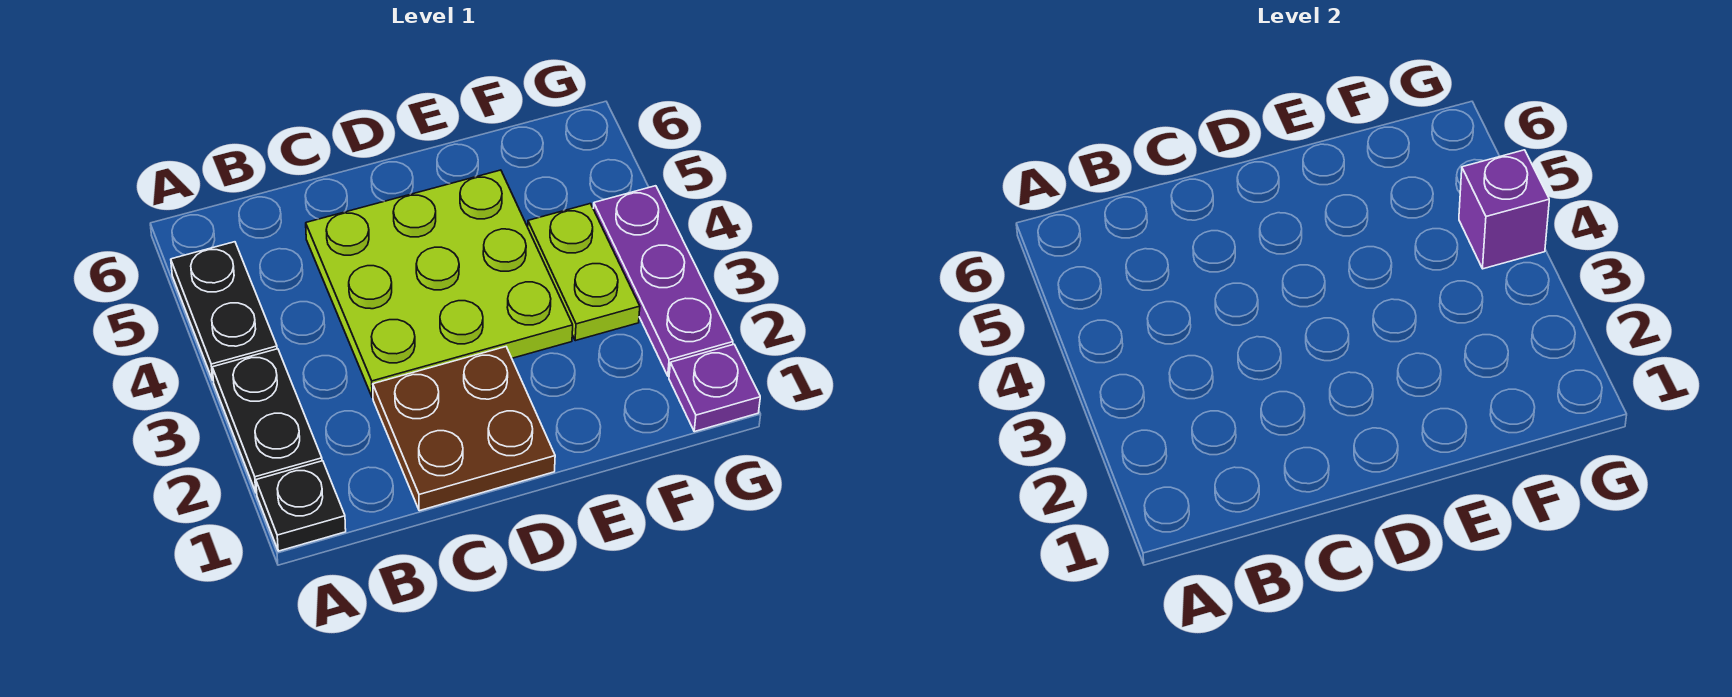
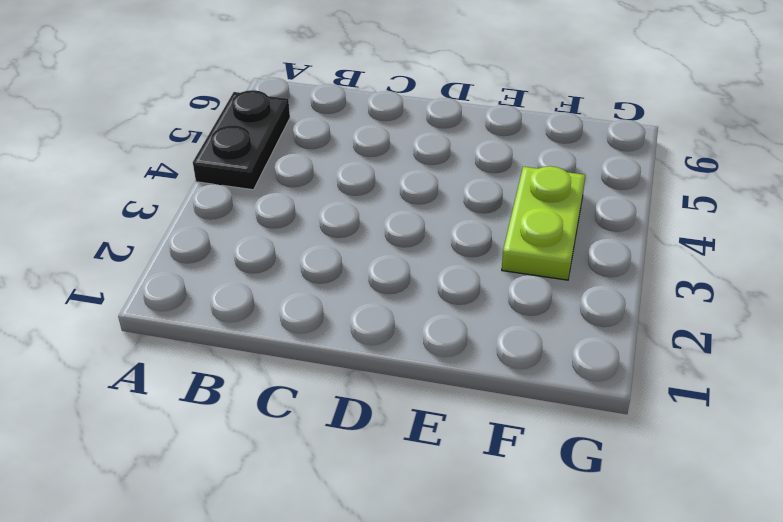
none -> black 1x1 plate [256,461,346,551]
none -> black 1x2 plate [212,349,322,493]

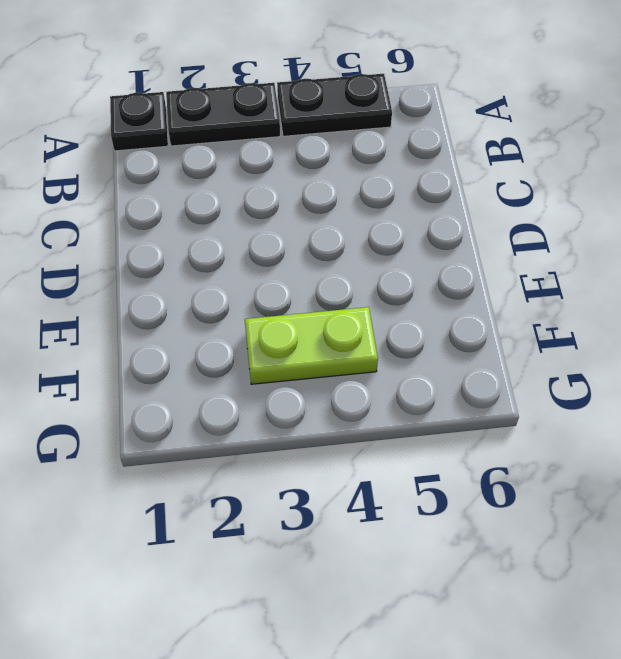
none -> brown 2x2 plate [373,347,555,511]
none -> lime 3x3 plate [306,170,573,397]

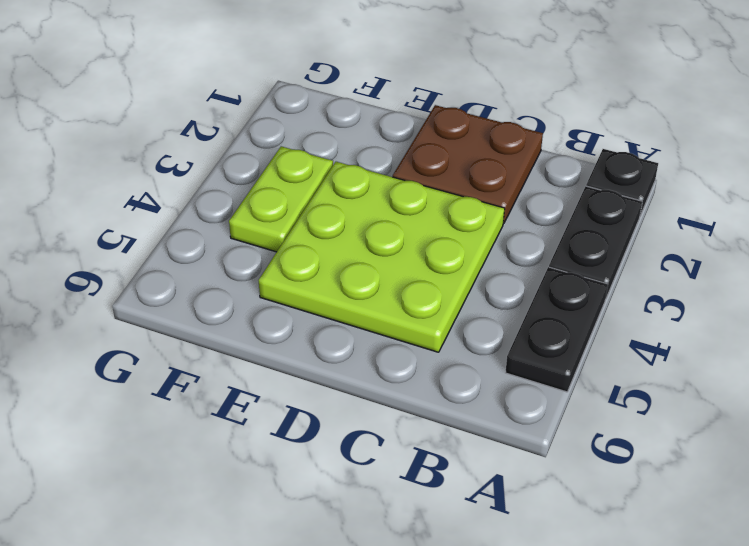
none -> purple 1x1 plate [669,344,760,432]
none -> purple 1x3 plate [593,186,733,376]

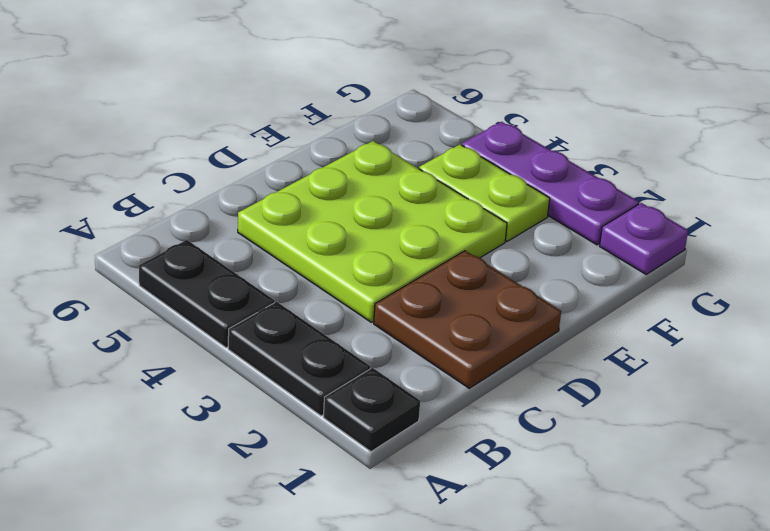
none -> purple 1x1 brick [1459,150,1549,269]

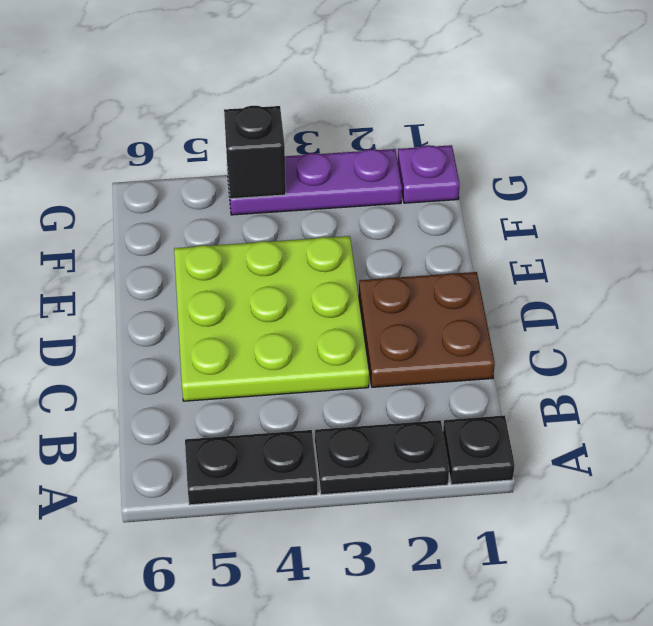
black 1x1 brick [224,106,286,199] -> purple 1x1 brick [1459,150,1549,269]
none -> lime 1x2 plate [528,204,640,341]

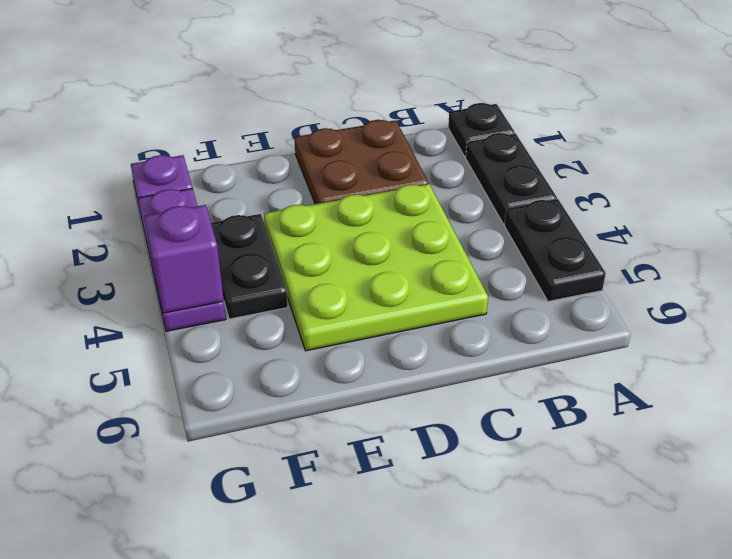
black 1x2 plate [211,214,288,319] -> lime 1x2 plate [528,204,640,341]

